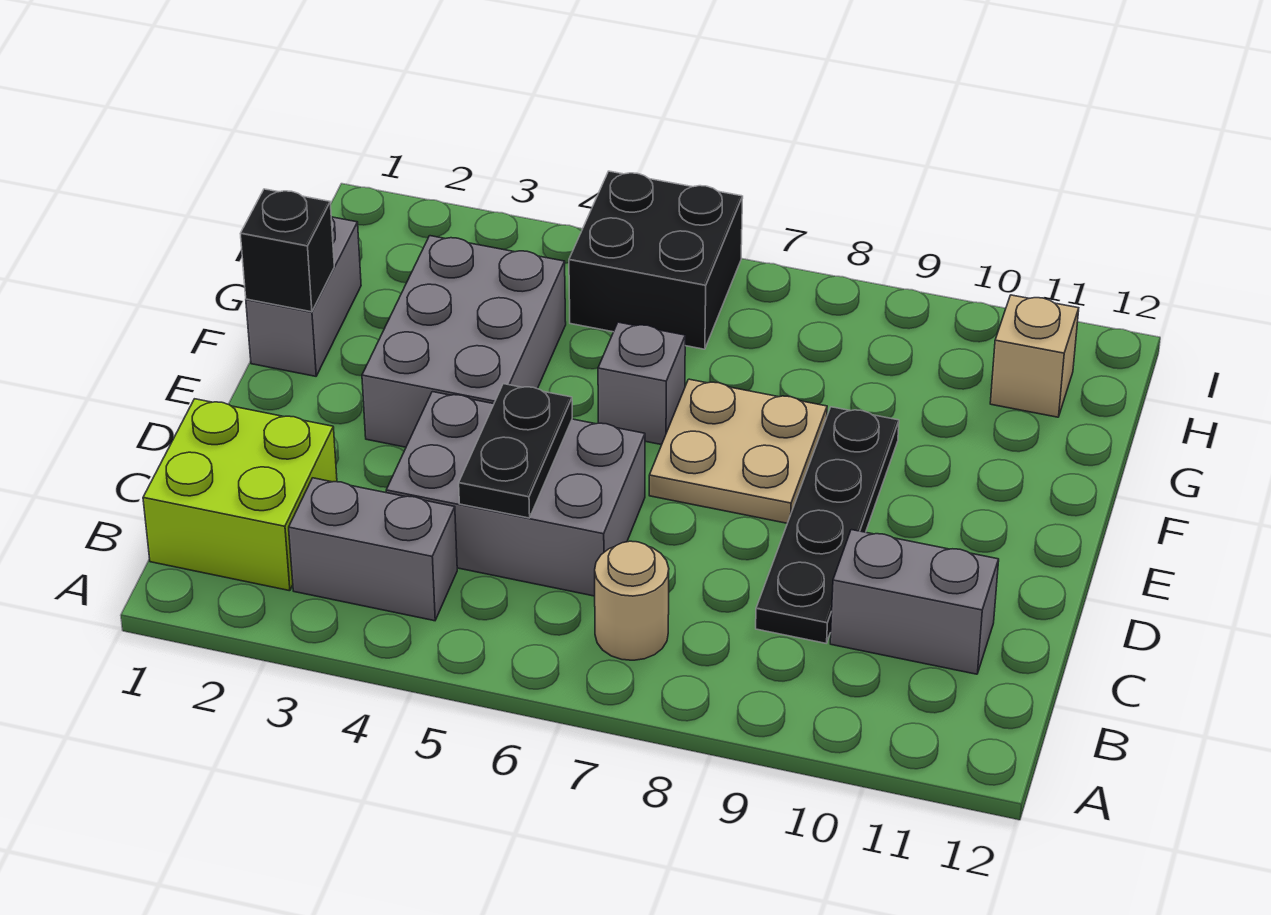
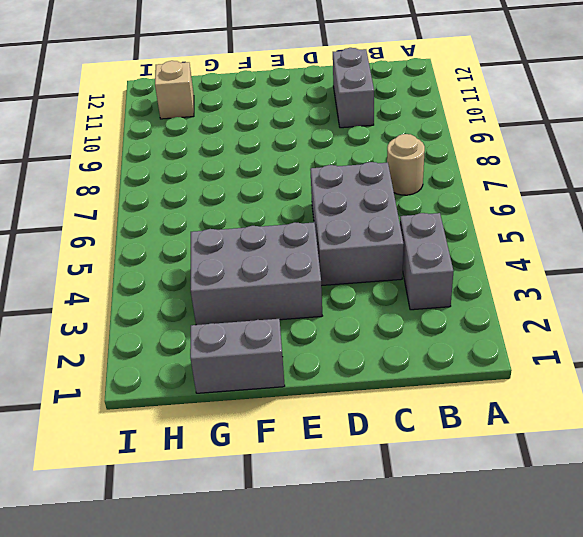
none -> lime 2x2 brick [143,399,337,591]
none -> black 1x4 plate [756,407,899,643]
none -> tan 2x2 plate [649,379,827,523]

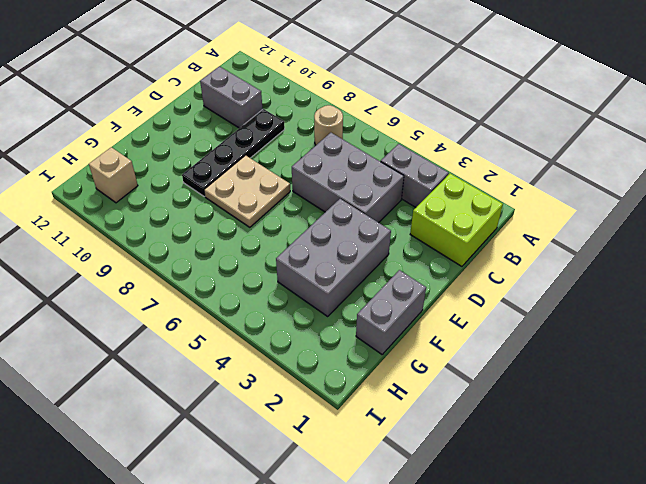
none -> grey 1x1 brick [598,322,685,445]
none -> black 2x2 brick [569,171,743,349]
none -> black 1x2 plate [459,384,572,518]

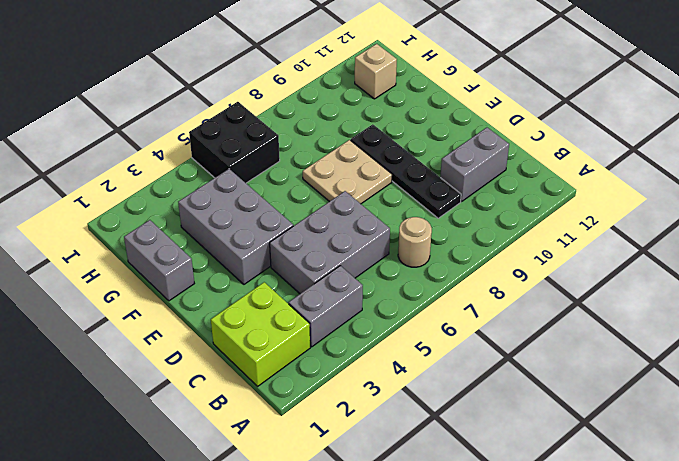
none -> grey 1x1 brick [598,322,685,445]
none -> black 1x2 plate [459,384,572,518]
none -> black 1x1 brick [240,189,334,312]

